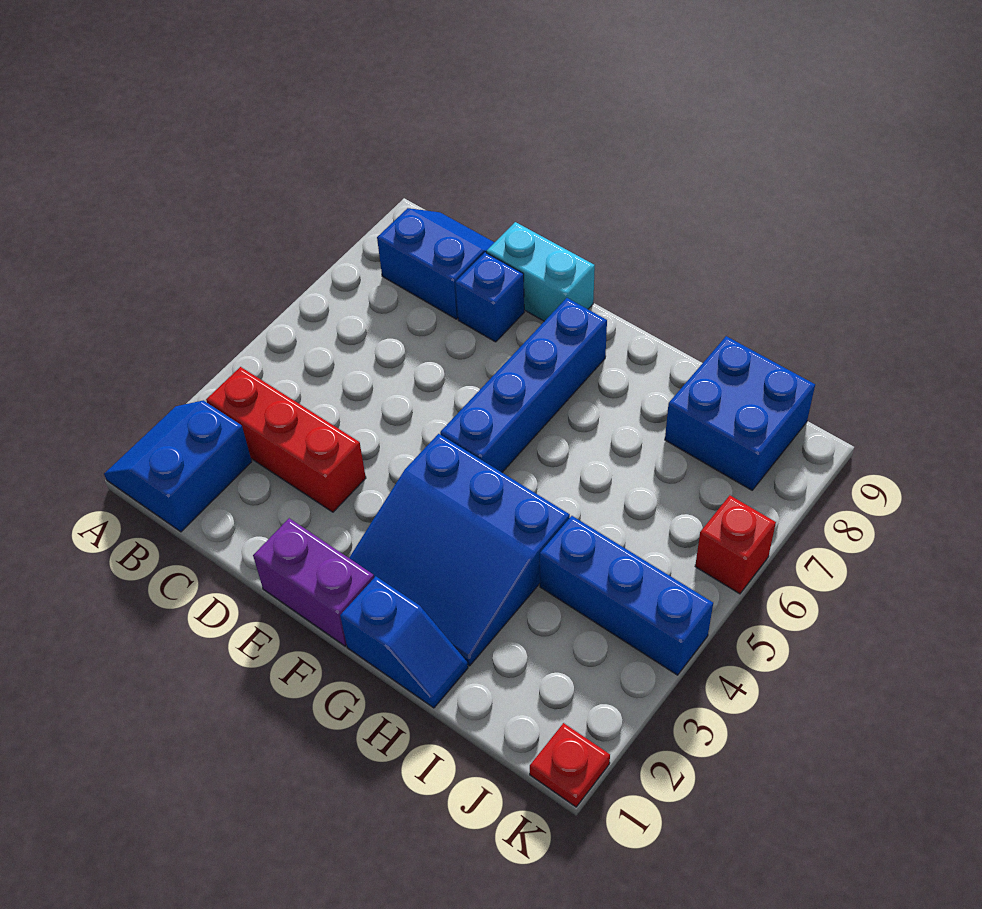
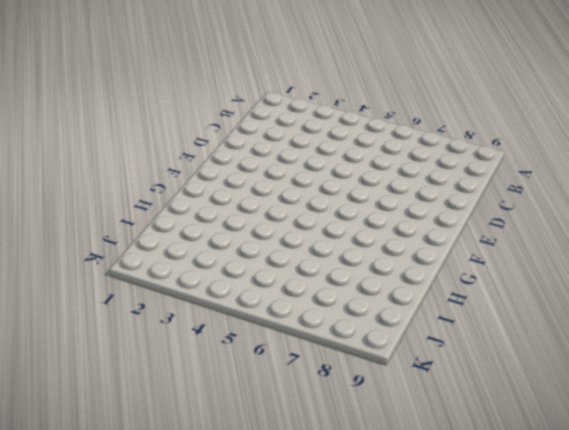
none -> blue 2x2 slope [104,400,252,532]
none -> red 1x3 brick [206,367,366,512]
none -> blue 2x2 slope [377,208,495,319]

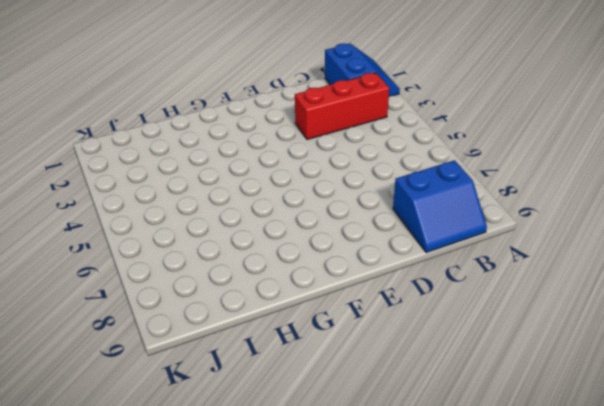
none -> blue 1x1 brick [455,252,524,342]
none -> cyan 1x2 brick [487,222,595,321]
none -> purple 1x2 brick [253,518,374,646]

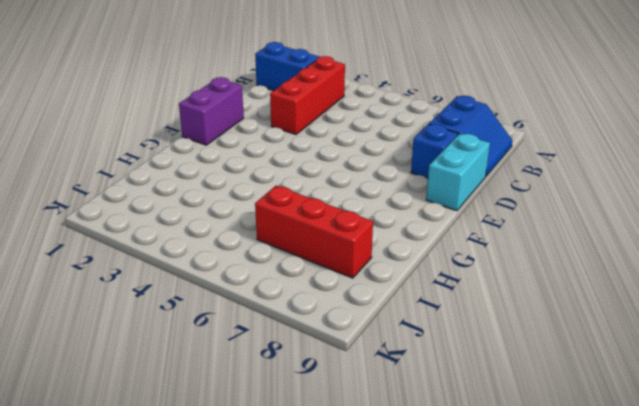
red 1x3 brick [255,186,373,278] -> blue 2x2 brick [665,336,815,490]
none -> blue 3x3 slope [349,434,570,666]
none -> blue 1x4 brick [440,298,607,472]
none -> blue 1x2 slope [340,576,468,708]

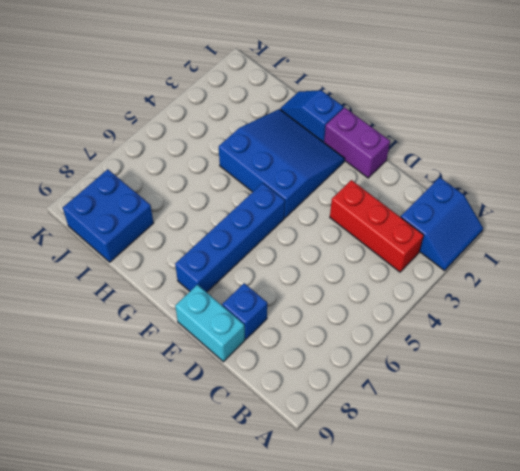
none -> blue 2x2 slope [377,208,495,319]
none -> blue 1x3 brick [540,516,713,675]
none -> red 1x1 plate [530,723,610,807]

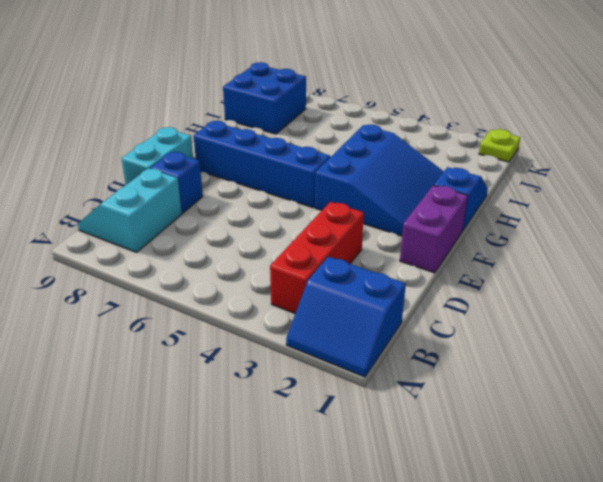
cyan 2x2 slope [78,168,182,252] -> blue 2x2 slope [377,208,495,319]
lime 1x1 plate [479,129,520,162] -> red 1x1 plate [530,723,610,807]
none -> blue 1x3 brick [540,516,713,675]
none -> red 1x1 brick [695,495,776,594]

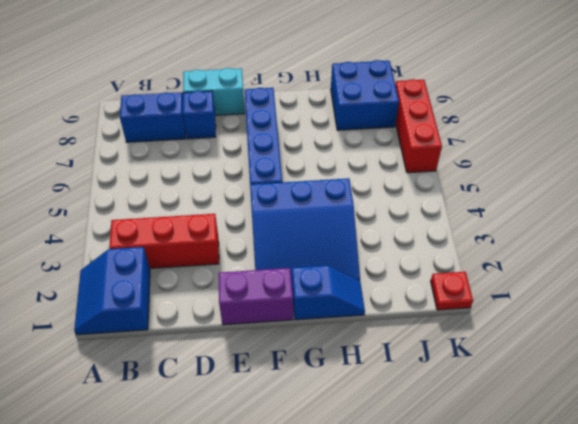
red 1x3 brick [395,79,442,173] -> red 1x1 brick [695,495,776,594]
none -> blue 1x3 brick [540,516,713,675]

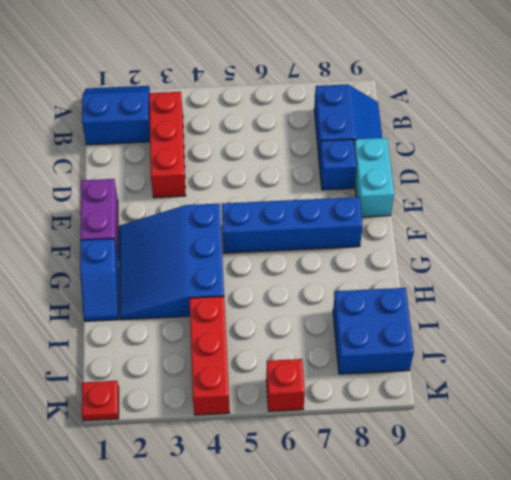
red 1x3 brick [189,296,230,415] -> blue 1x3 brick [540,516,713,675]

